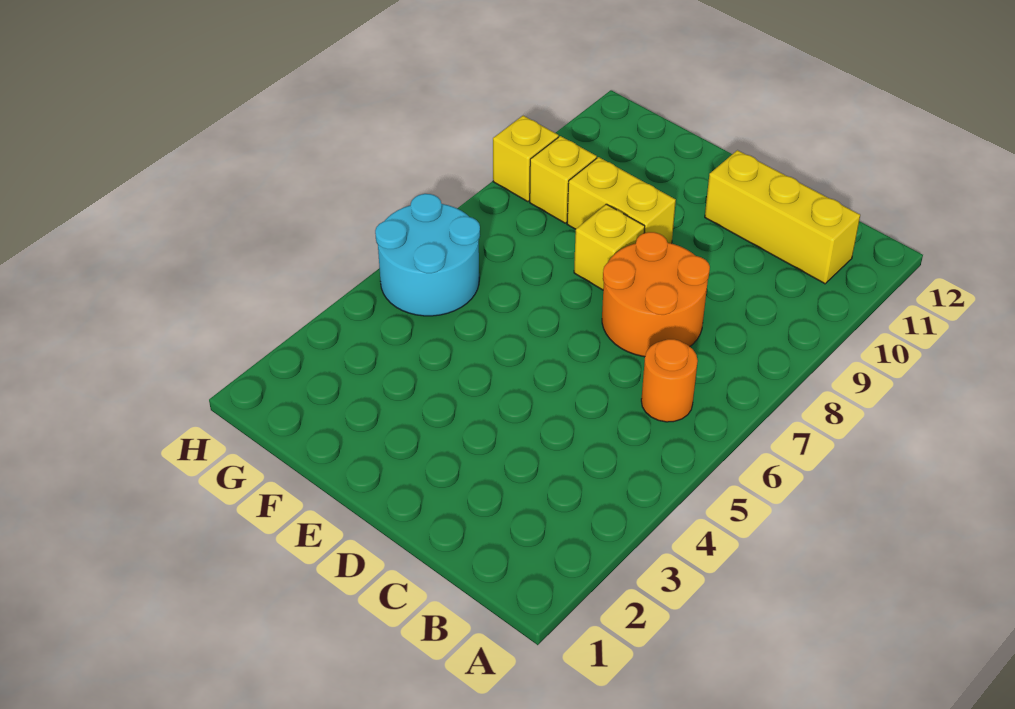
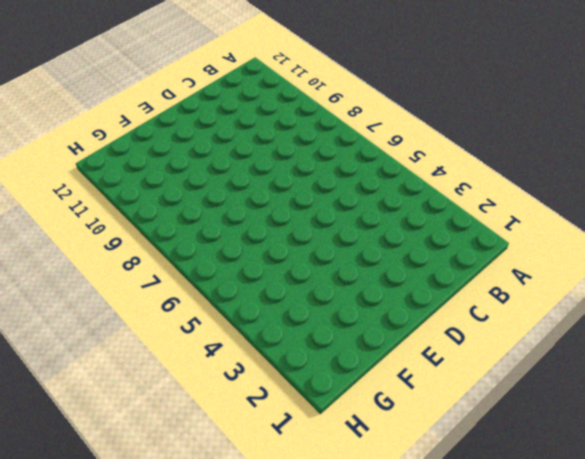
none -> orange 1x1 round brick [641,339,698,422]
none -> yellow 1x3 brick [705,150,860,284]

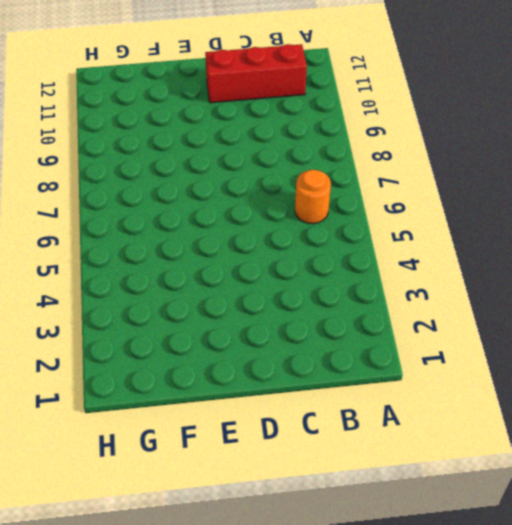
red 1x3 brick [205,44,307,103] -> yellow 1x3 brick [705,150,860,284]
none -> orange 2x2 round brick [602,232,710,357]
none -> yellow 1x1 brick [574,204,645,290]

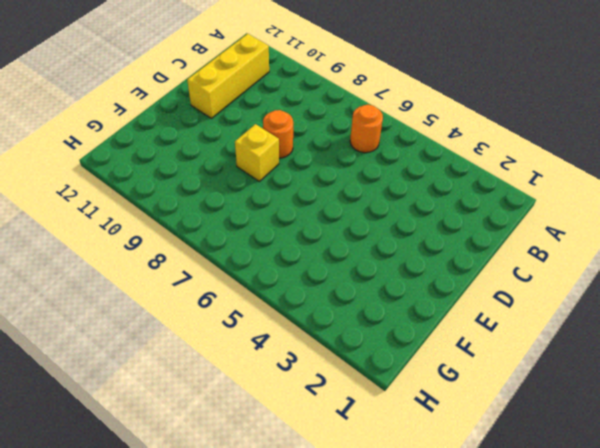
orange 1x1 round brick [263,110,293,158] -> orange 2x2 round brick [602,232,710,357]
none -> yellow 1x2 brick [567,157,676,243]
none -> cyan 2x2 round brick [375,194,480,316]

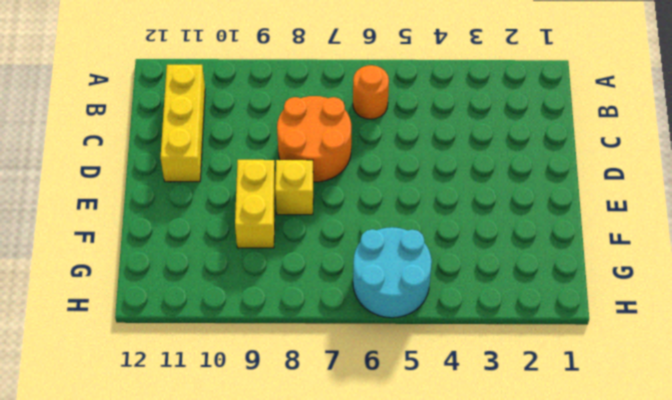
none -> yellow 1x1 brick [530,136,597,223]
none -> yellow 1x1 brick [493,116,559,202]

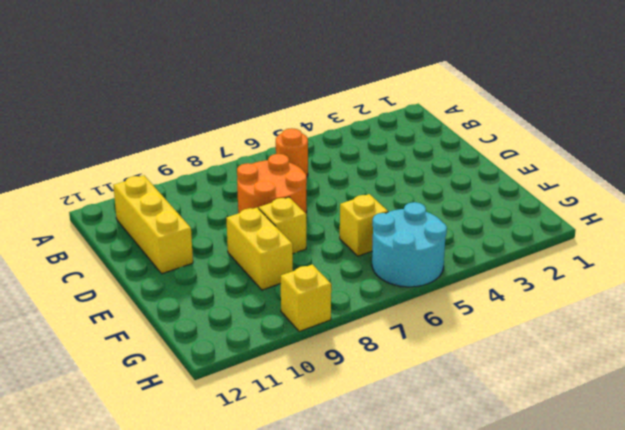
yellow 1x1 brick [340,194,388,256] -> yellow 1x1 brick moved to [530,136,597,223]

